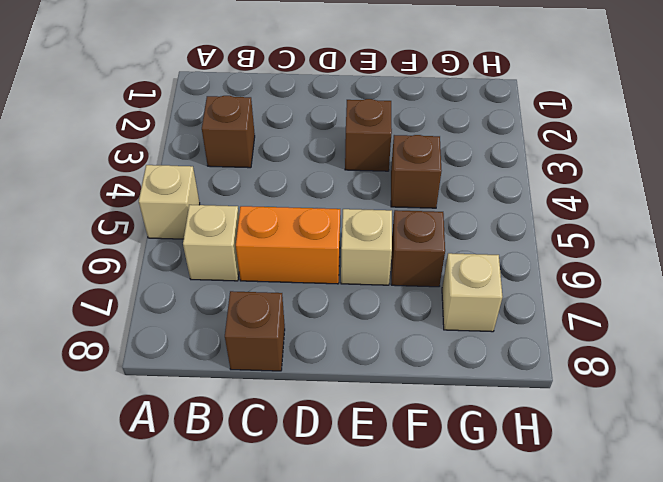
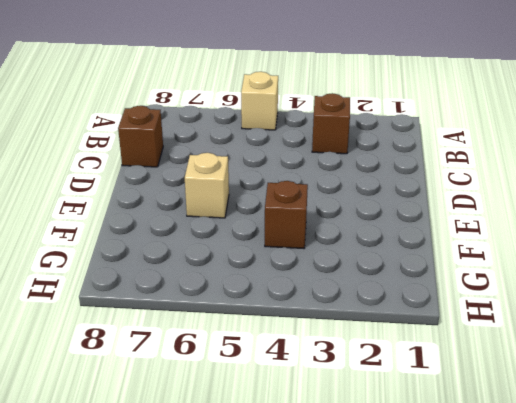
none -> tan 1x1 brick [183,205,239,281]
none -> orange 1x2 brick [236,206,340,284]

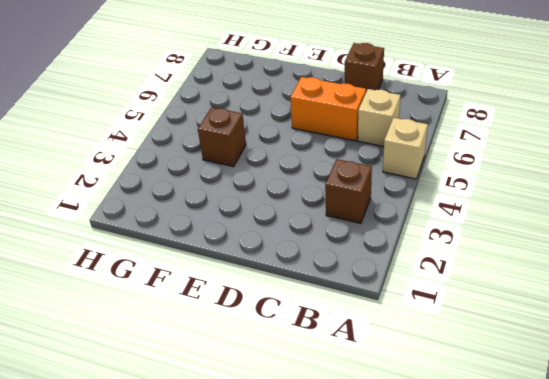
none -> brown 1x1 brick [345,99,392,171]
none -> tan 1x1 brick [341,209,392,285]

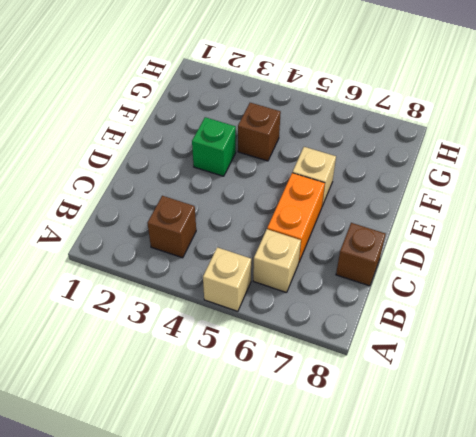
green 1x1 brick [192,117,236,176] -> brown 1x1 brick [345,99,392,171]
none -> brown 1x1 brick [391,210,445,287]
none -> tan 1x1 brick [442,253,503,332]

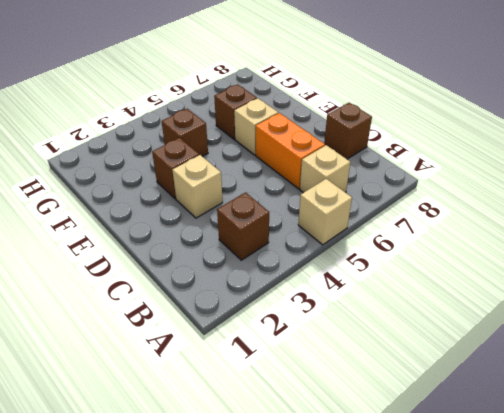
tan 1x1 brick [172,155,223,218] -> tan 1x1 brick moved to [442,253,503,332]

